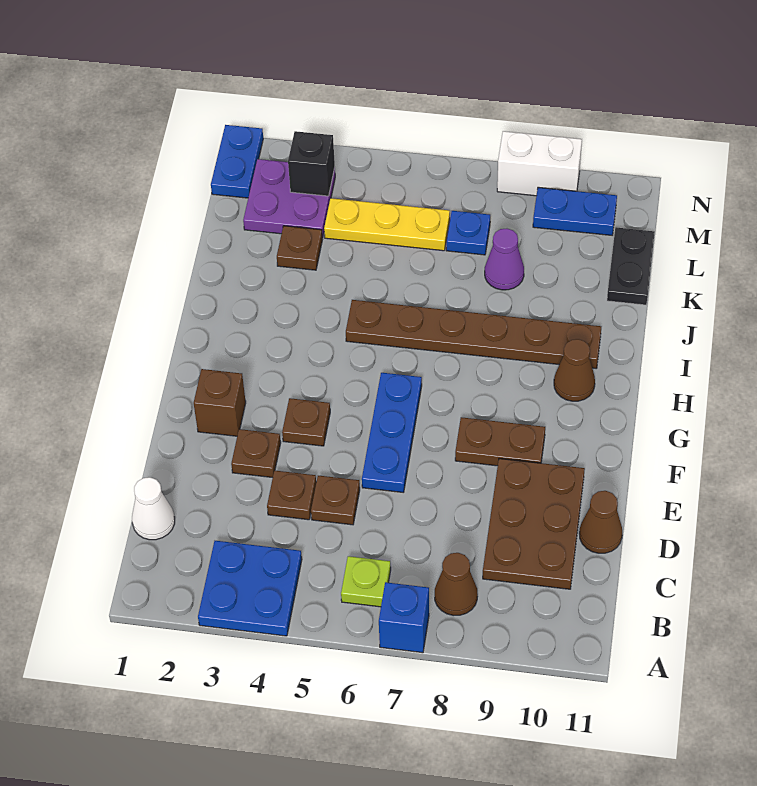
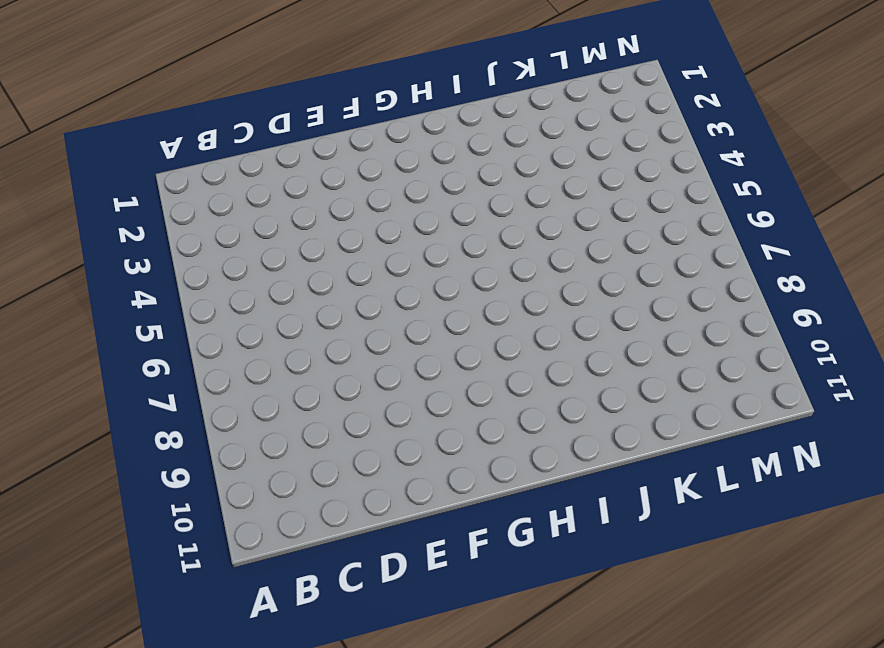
none -> blue 2x2 plate [198,541,302,636]
none -> blue 1x1 brick [379,582,429,653]
none -> lime 1x1 plate [341,556,391,607]

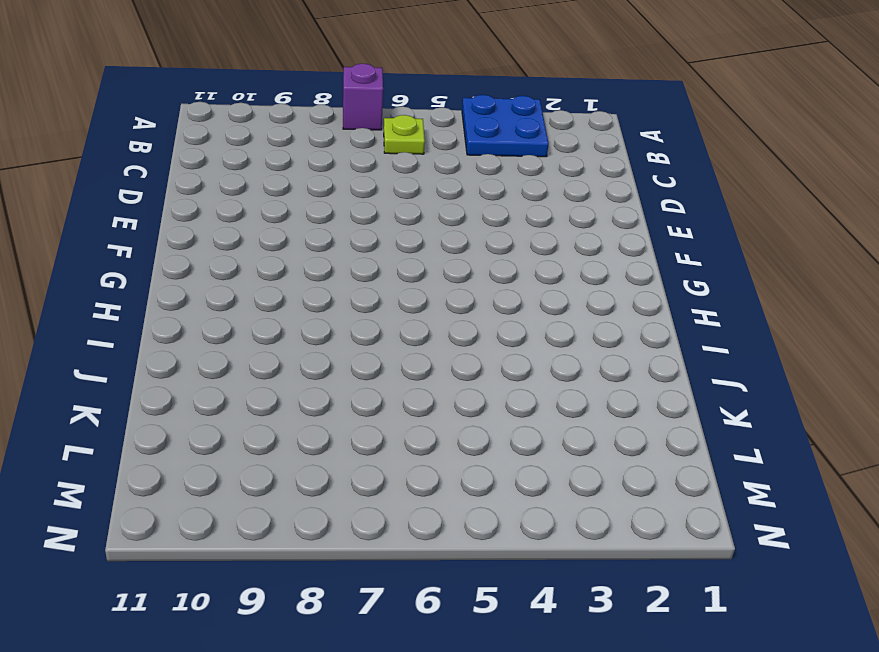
purple 1x1 brick [343,64,383,130] -> blue 1x1 brick [379,582,429,653]
none -> brown 1x1 cone [435,553,478,616]
none -> white 1x1 cone [132,477,175,540]
none -> brown 2x3 plate [483,459,585,589]

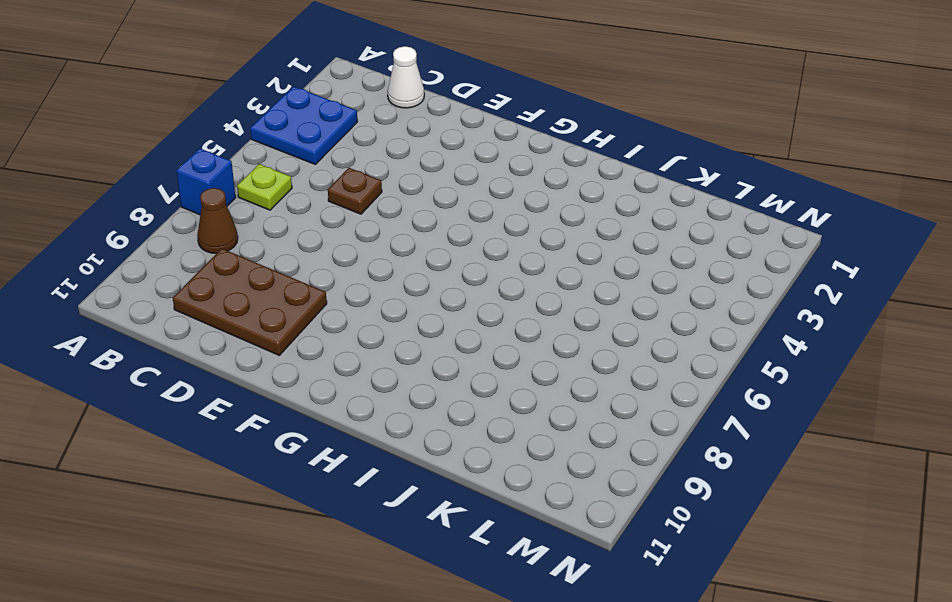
none -> brown 1x1 plate [267,471,316,520]
none -> brown 1x1 cone [579,491,622,553]
none -> brown 1x1 plate [231,429,281,478]

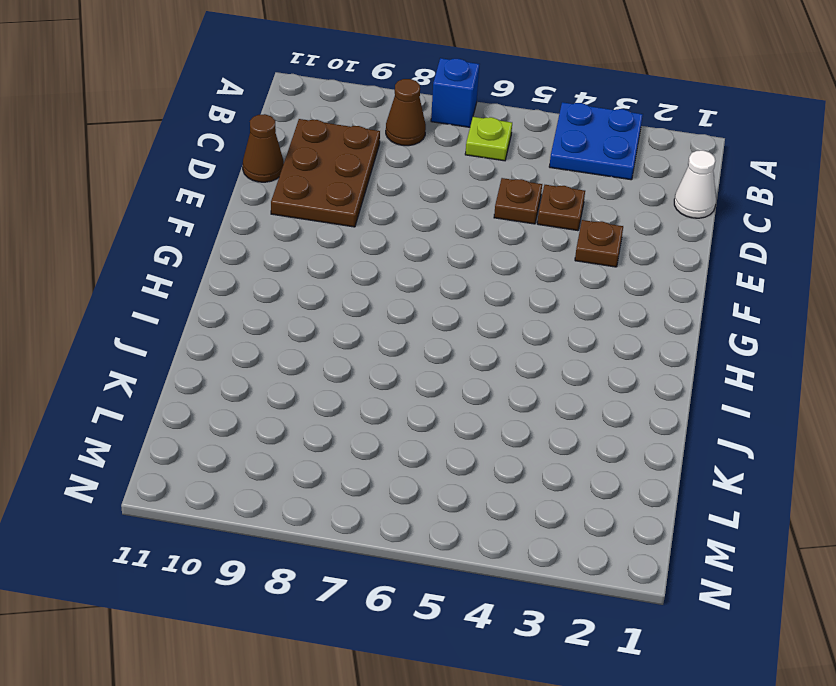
none -> blue 1x3 plate [362,373,422,492]
none -> brown 1x1 brick [194,369,246,436]
none -> brown 1x1 plate [282,398,330,446]

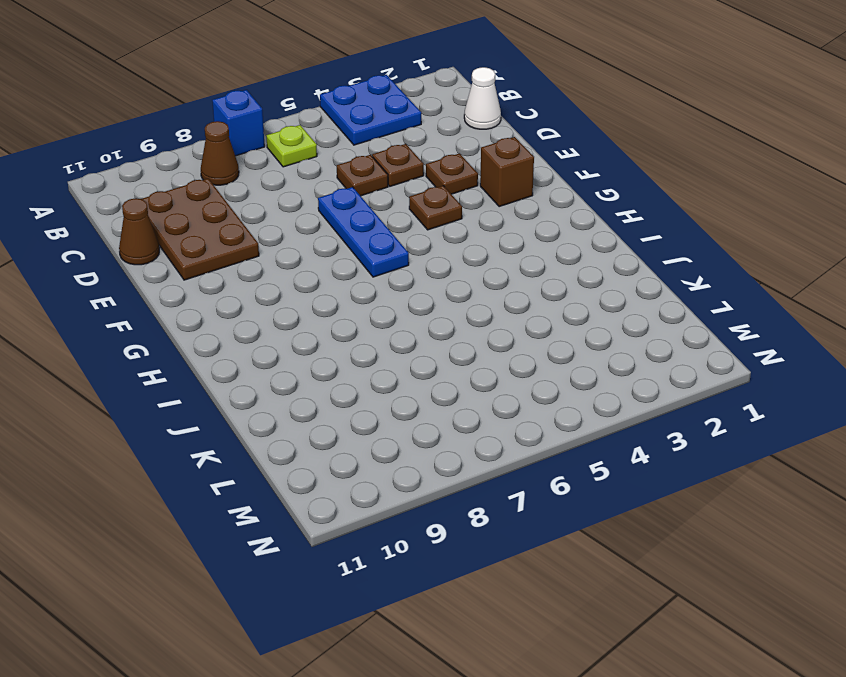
none -> brown 1x2 plate [455,417,545,466]
none -> brown 1x1 cone [554,339,595,401]
none -> brown 1x6 plate [346,300,601,368]

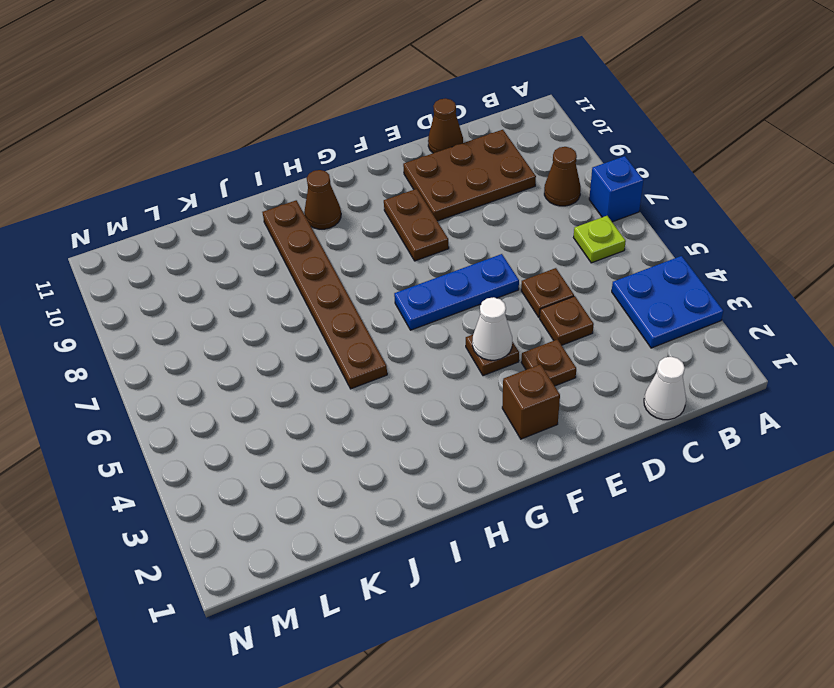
white 1x1 cone [472,297,512,360] -> none
none -> brown 1x1 plate [277,226,322,270]
none -> purple 1x1 cone [485,229,524,290]
none -> black 1x2 plate [607,227,655,305]

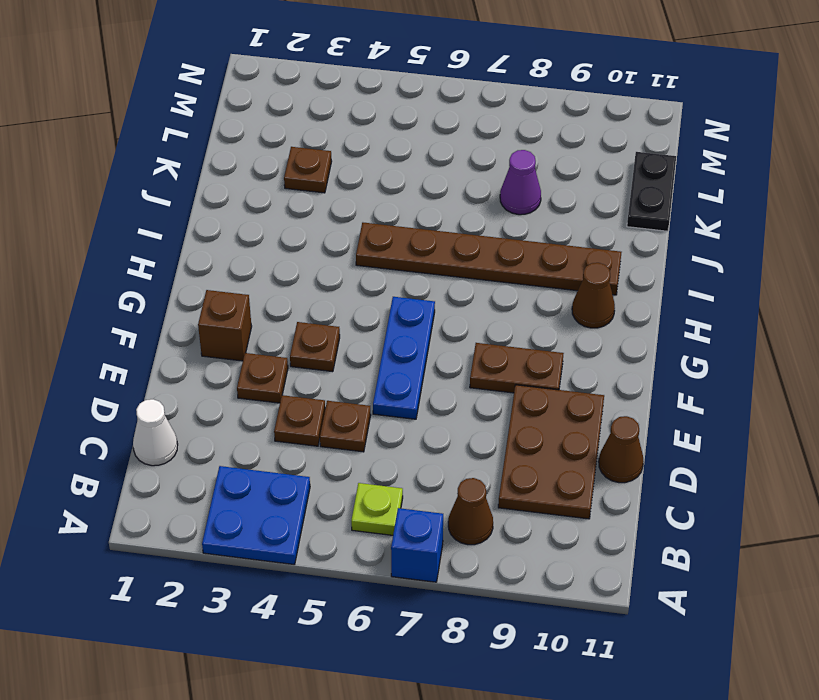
none -> purple 2x2 plate [243,159,335,238]
none -> yellow 1x3 plate [324,198,450,251]
none -> blue 1x1 plate [446,211,490,255]

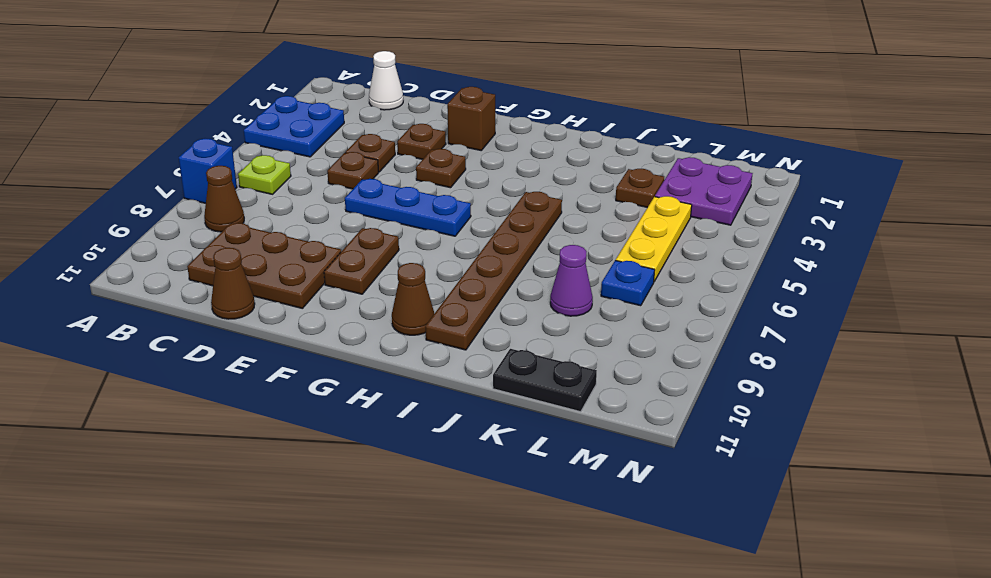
none -> blue 1x2 plate [211,125,263,198]
none -> blue 1x2 plate [533,187,617,235]
none -> white 1x2 brick [497,131,582,196]

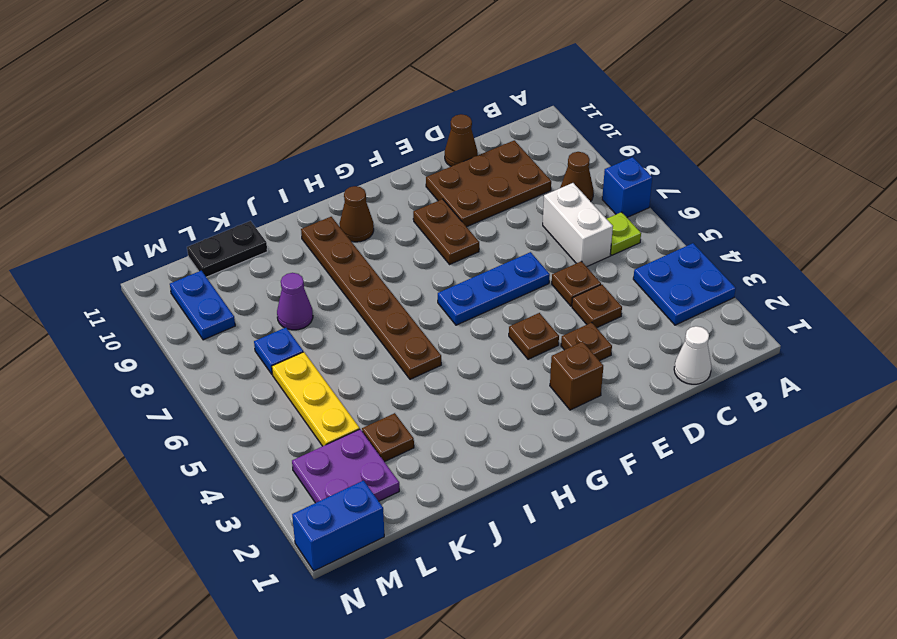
white 1x2 brick [543,183,613,267] -> white 1x2 brick moved to [497,131,582,196]
blue 1x2 brick [292,481,384,571] -> blue 1x2 plate [211,125,263,198]
none -> black 1x1 brick [288,131,335,196]

